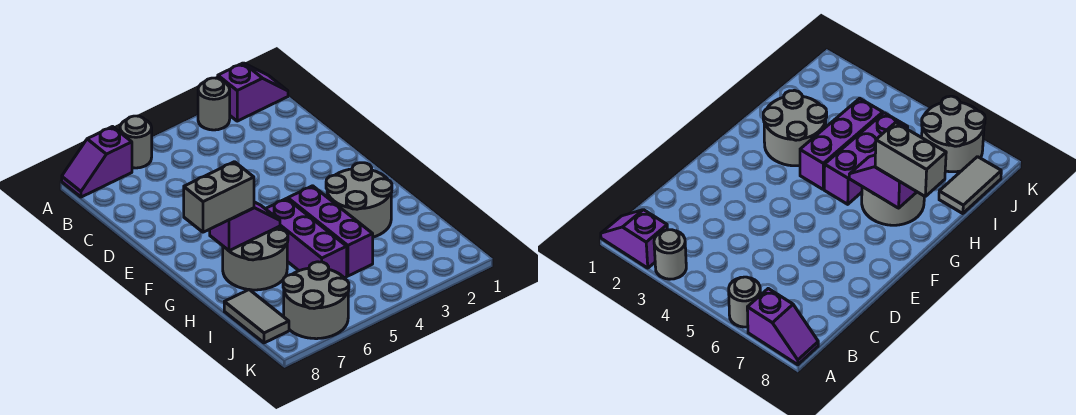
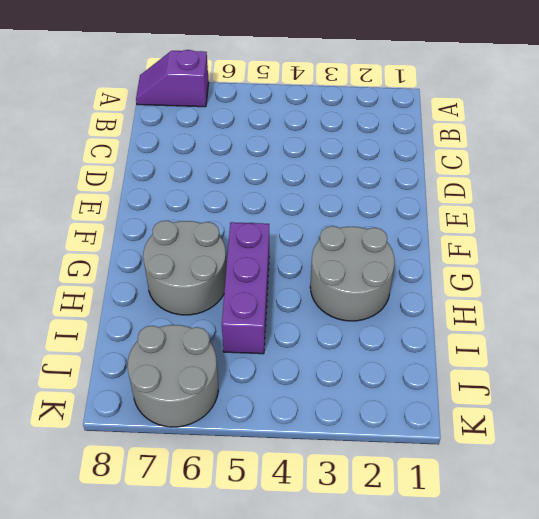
none -> purple 1x2 slope [218,63,288,121]
none -> grey 1x1 round brick [198,78,230,130]
none -> grey 1x1 round brick [120,116,152,168]

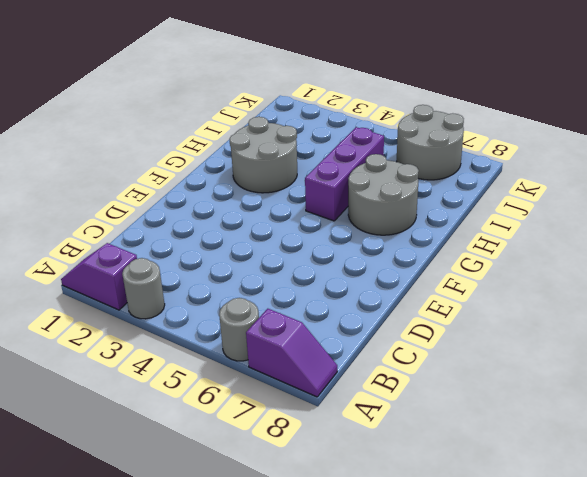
none -> purple 1x3 brick [288,186,373,276]
none -> grey 1x2 tile [224,290,289,343]
none -> purple 1x2 slope [210,202,280,251]

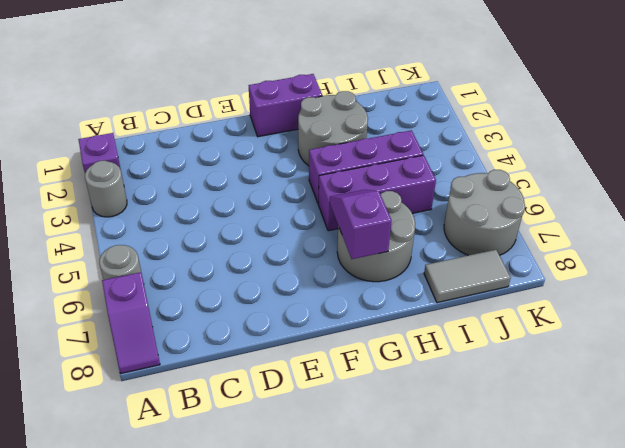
purple 1x2 brick [249,74,322,137] -> none
none -> grey 1x2 brick [184,162,254,232]

